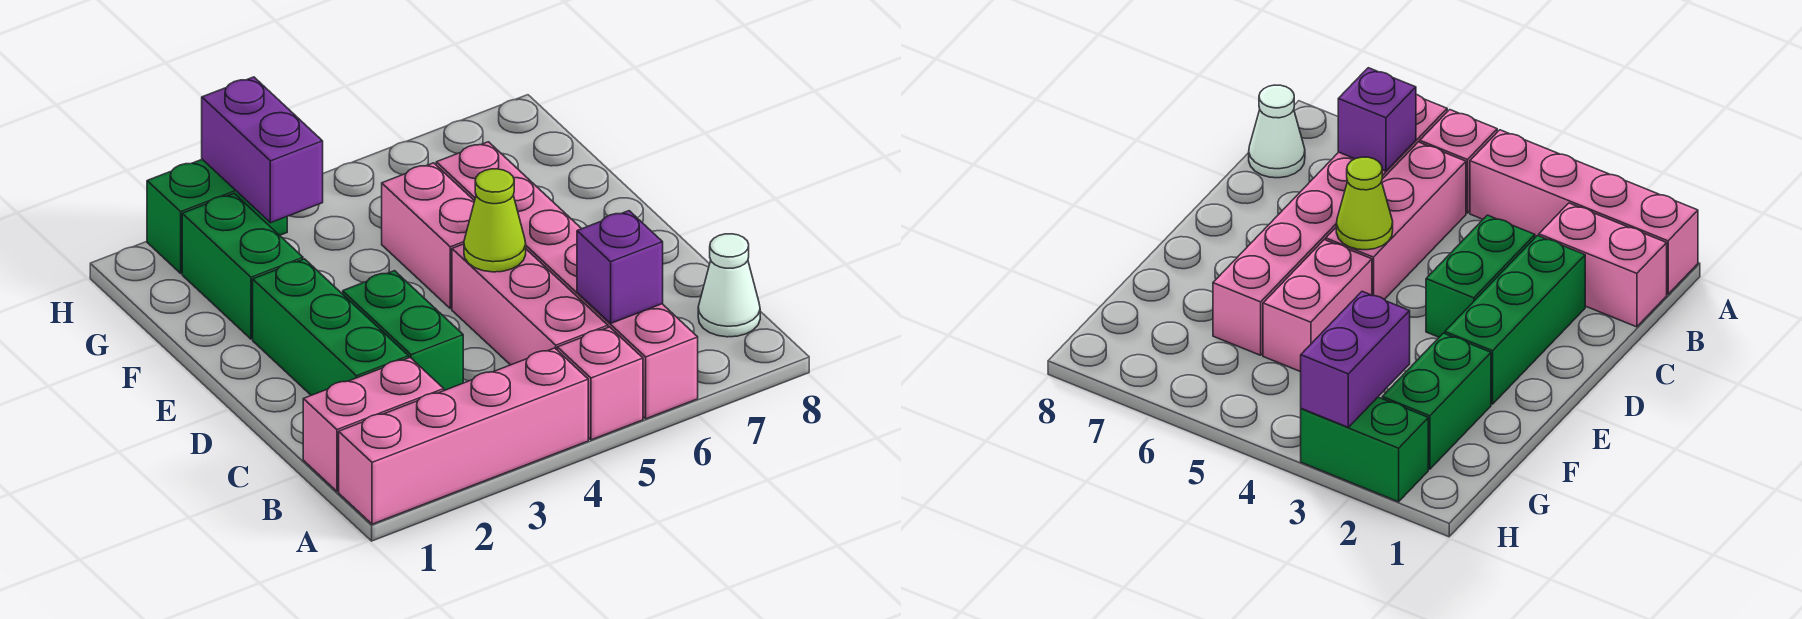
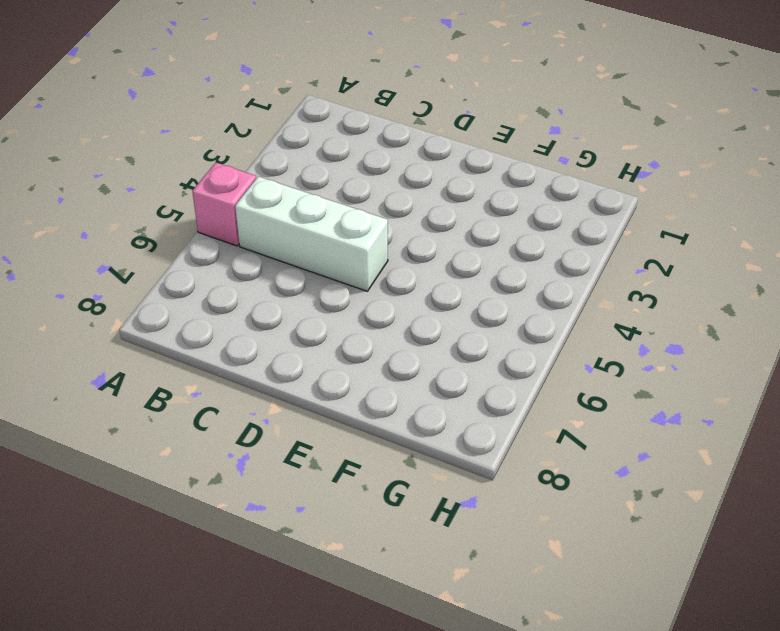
white 1x3 brick [235,176,388,291] -> pink 1x3 brick [452,244,608,365]
none -> pink 1x4 brick [339,348,588,524]
none -> pink 1x6 brick [436,142,698,419]
none -> pink 1x2 brick [303,358,444,491]

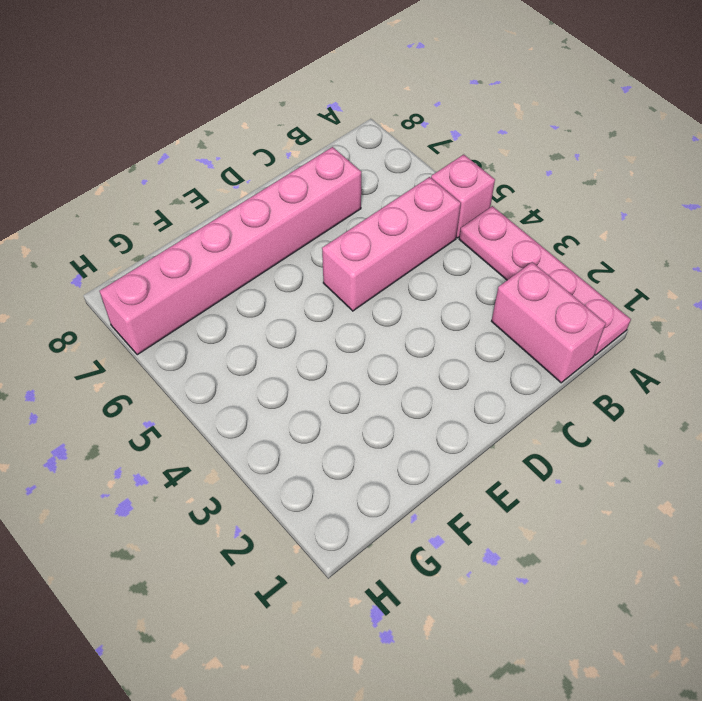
pink 1x4 plate [459,206,631,355] -> pink 1x4 brick [339,348,588,524]
pink 1x6 brick [100,147,361,355] -> pink 1x6 brick moved to [436,142,698,419]
none -> white 1x1 cone [698,234,760,337]
none -> green 1x3 brick [253,259,409,395]
none -> green 1x2 brick [343,271,463,390]

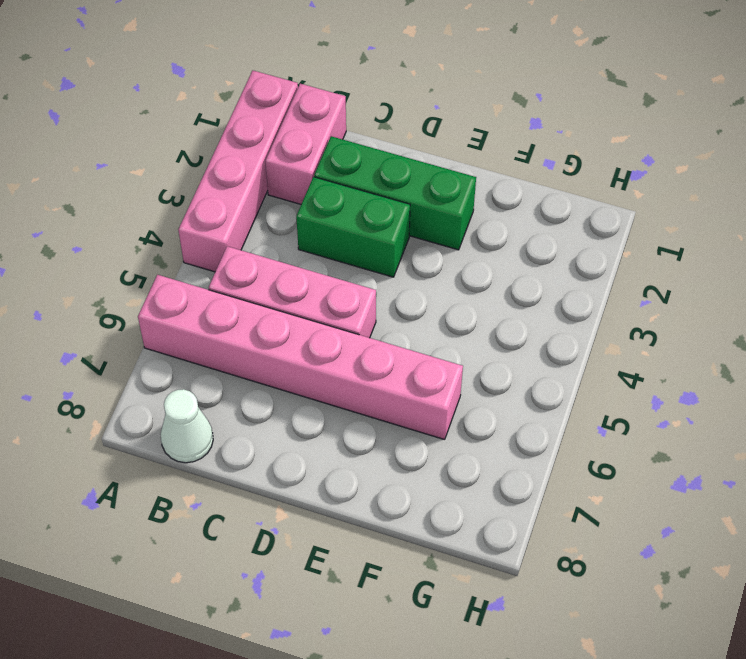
none -> pink 1x1 brick [557,327,643,440]
none -> pink 1x2 brick [382,163,474,309]
none -> green 1x2 brick [182,193,303,339]

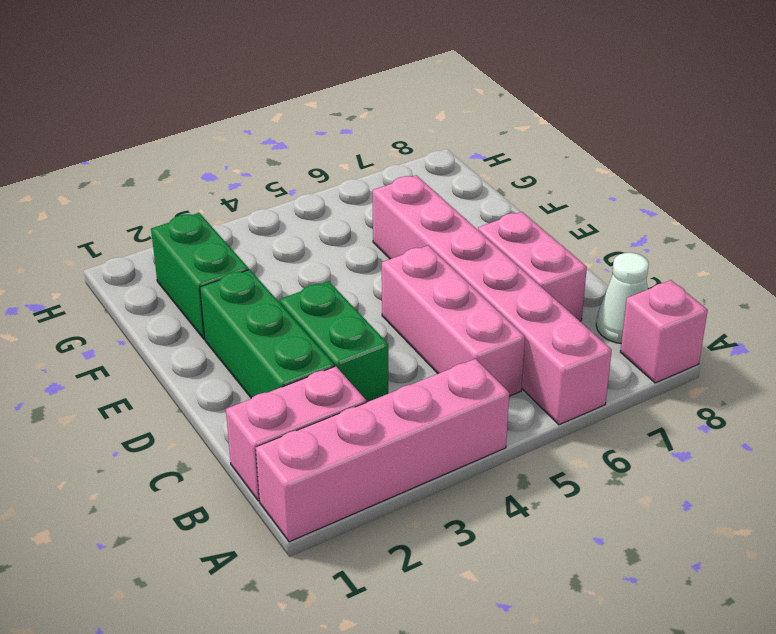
pink 1x1 brick [620,280,708,383] -> pink 1x1 brick moved to [557,327,643,440]
pink 1x2 brick [478,212,587,321] -> pink 1x2 brick moved to [382,163,474,309]
none -> green 1x2 brick [147,159,287,273]
none -> purple 1x1 brick [577,211,663,323]
none -> lime 1x1 cone [464,169,526,272]

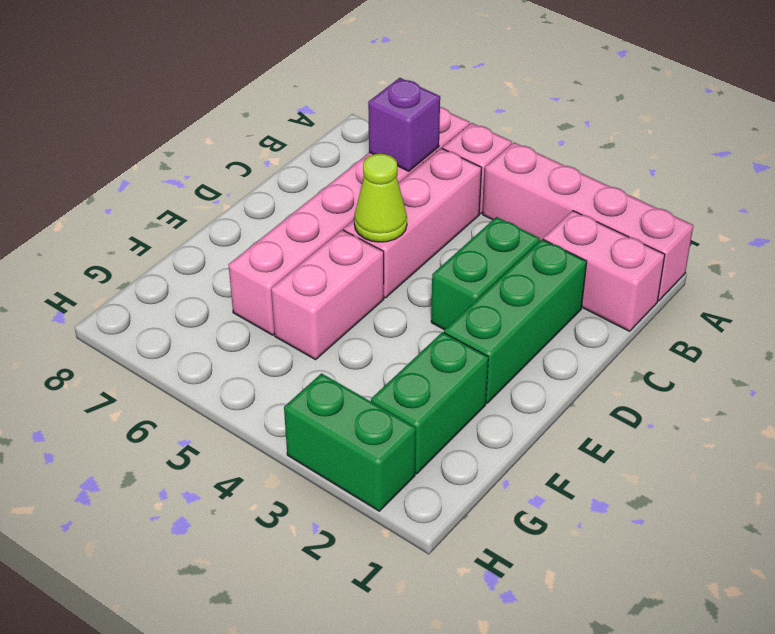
none -> white 1x1 cone [698,234,760,337]
none -> purple 1x2 brick [202,77,323,223]

